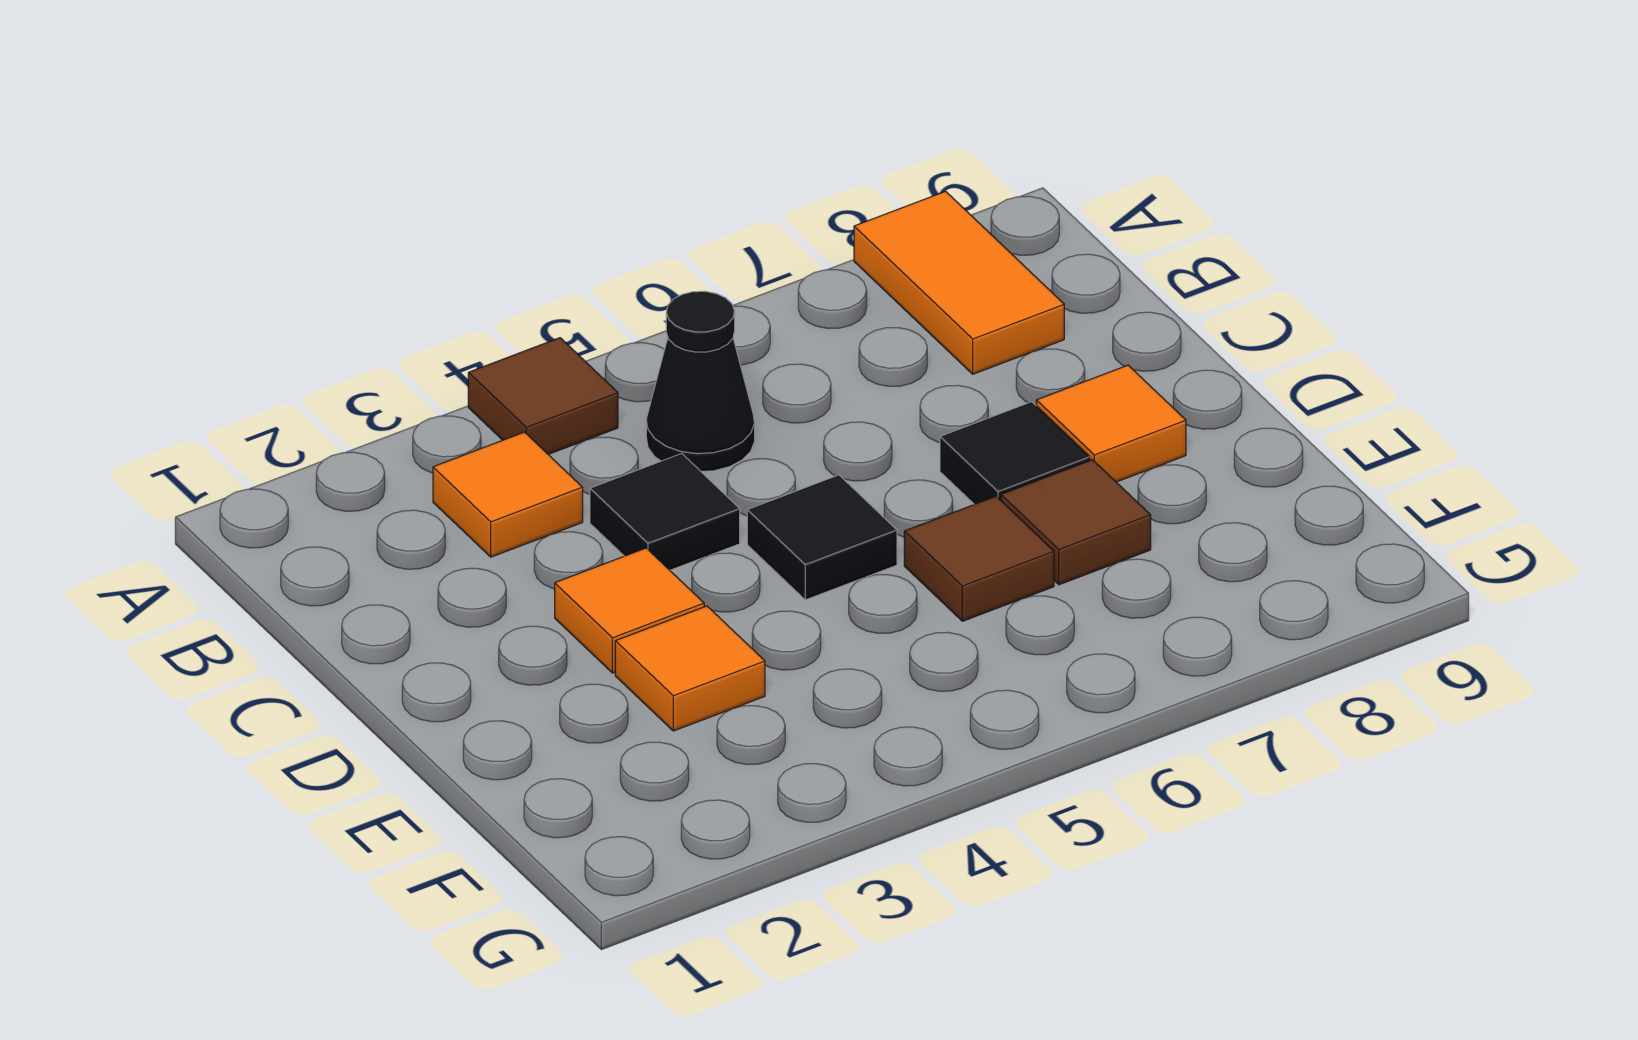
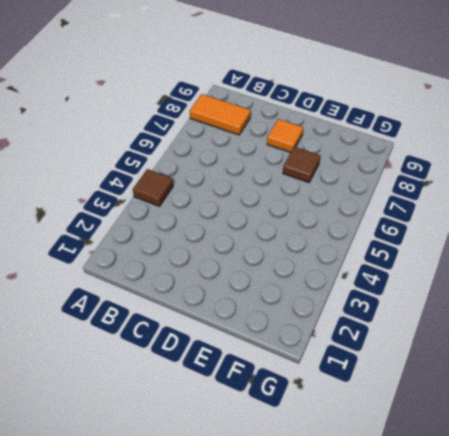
none -> orange 1x1 tile [433,432,583,557]
none -> black 1x1 cone [646,291,755,472]
none -> black 1x1 tile [590,454,740,570]

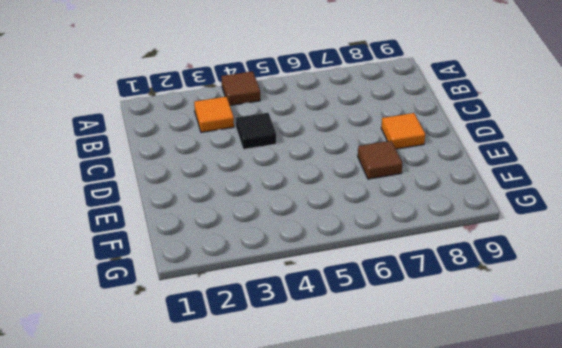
none -> orange 1x2 tile [854,191,1064,374]
none -> black 1x1 cone [646,291,755,472]
none -> orange 1x1 tile [555,548,704,673]

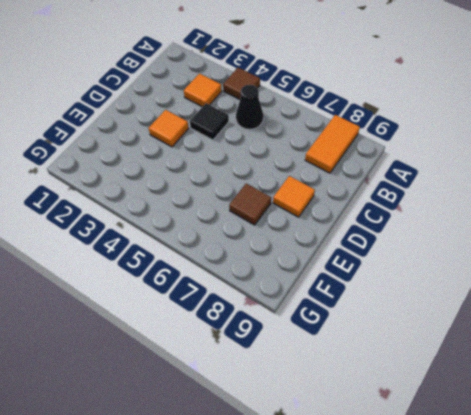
none -> black 1x1 tile [747,475,897,600]
none -> black 1x1 tile [940,402,1090,504]
none -> orange 1x1 tile [615,606,765,731]

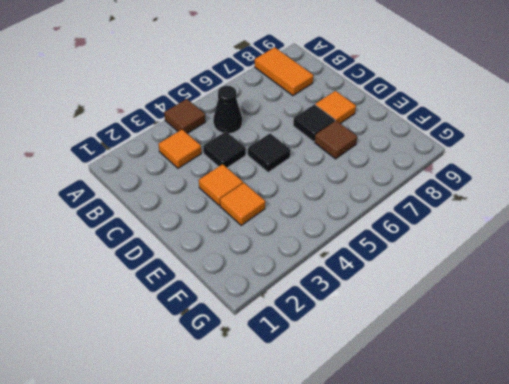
none -> brown 1x1 tile [904,496,1054,621]

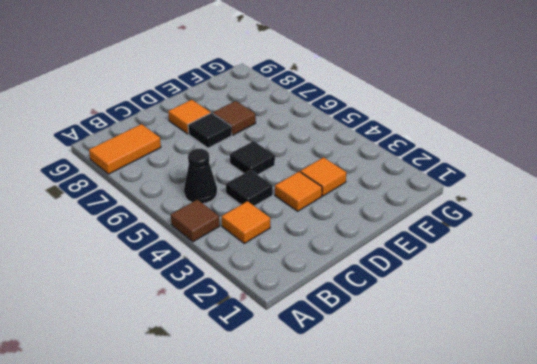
none -> brown 1x1 tile [904,496,1054,621]

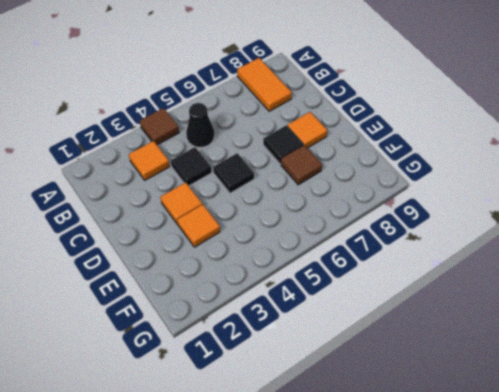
none -> brown 1x1 tile [904,496,1054,621]

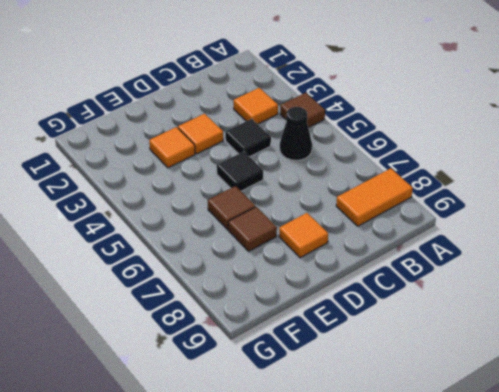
none -> black 1x1 tile [940,402,1090,504]

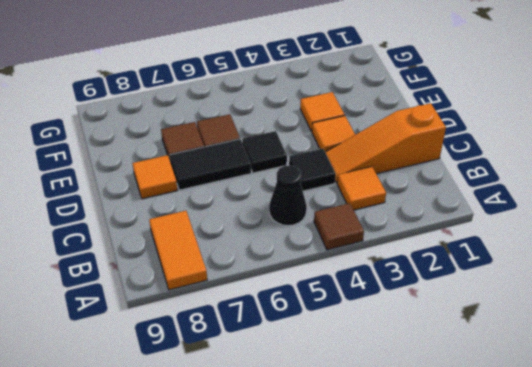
orange 1x3 slope [325,103,446,183] -> none
black 1x2 tile [170,139,251,190] -> black 1x1 tile [940,402,1090,504]

